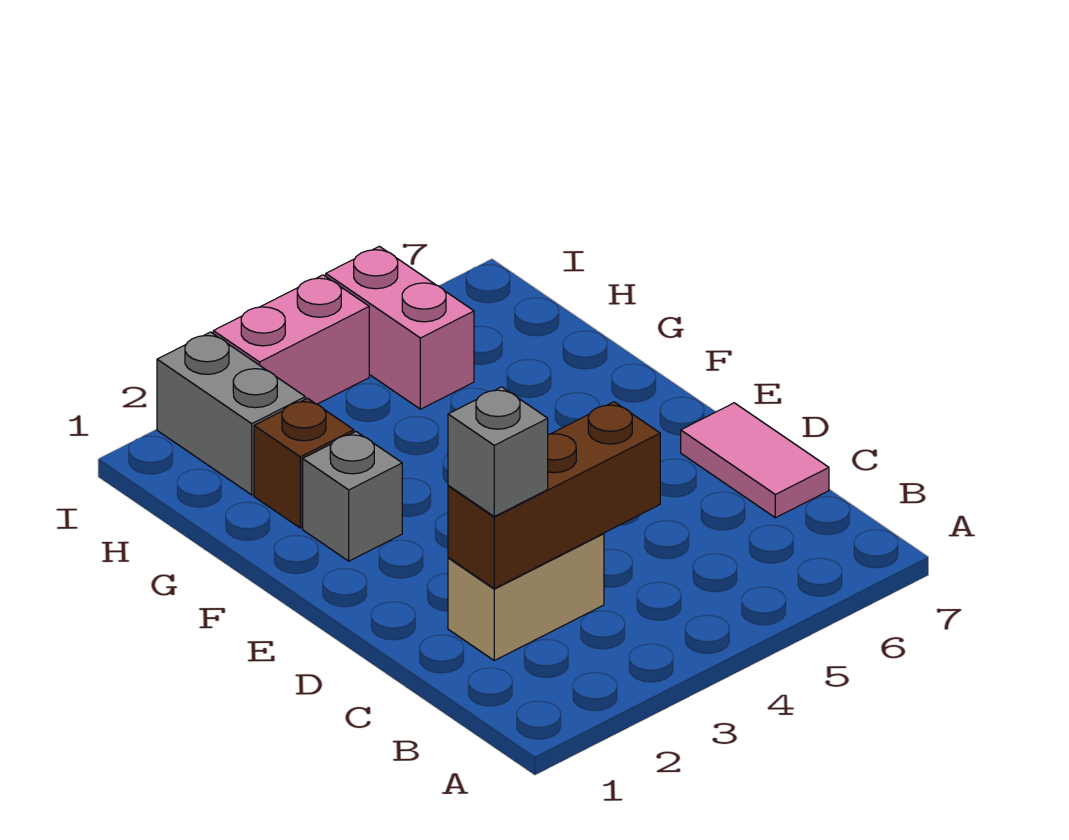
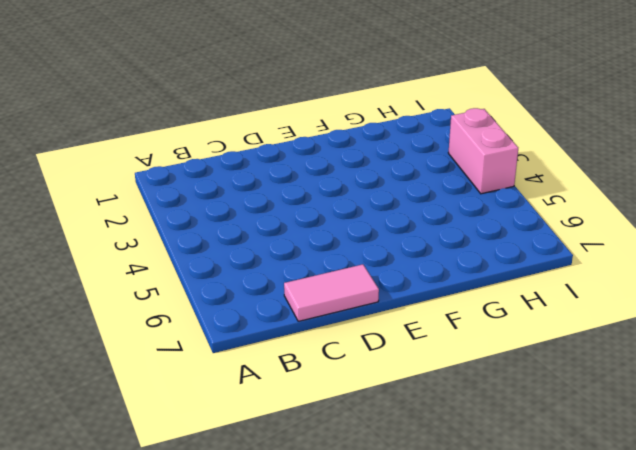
none -> tan 1x2 brick [448,533,604,660]
none -> grey 1x1 brick [303,432,402,561]

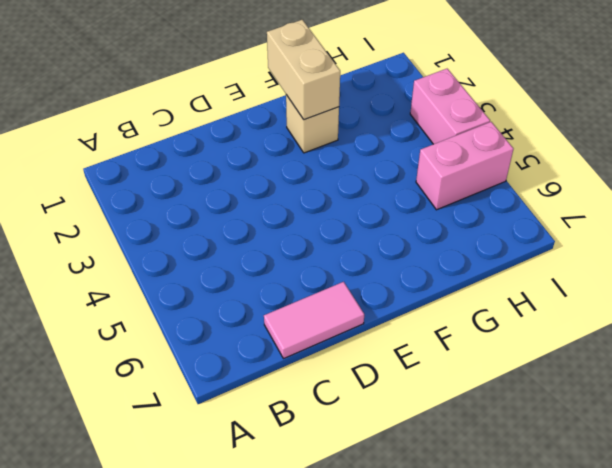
tan 1x2 brick [267,20,340,120] -> tan 1x2 brick moved to [448,533,604,660]
tan 1x1 brick [286,95,339,153] -> grey 1x1 brick [303,432,402,561]
none -> brown 1x1 brick [254,398,354,528]
none -> grey 1x2 brick [157,332,305,495]

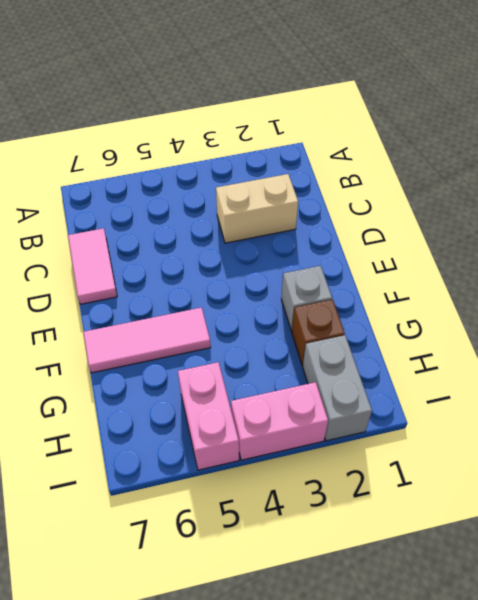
pink 1x3 tile [83,307,211,373] -> none
none -> brown 1x3 brick [448,402,660,588]
none -> grey 1x1 brick [448,387,548,517]

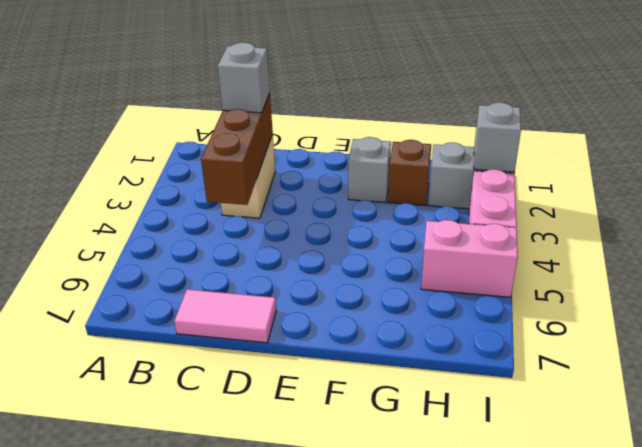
grey 1x1 brick [474,102,521,172] -> none

